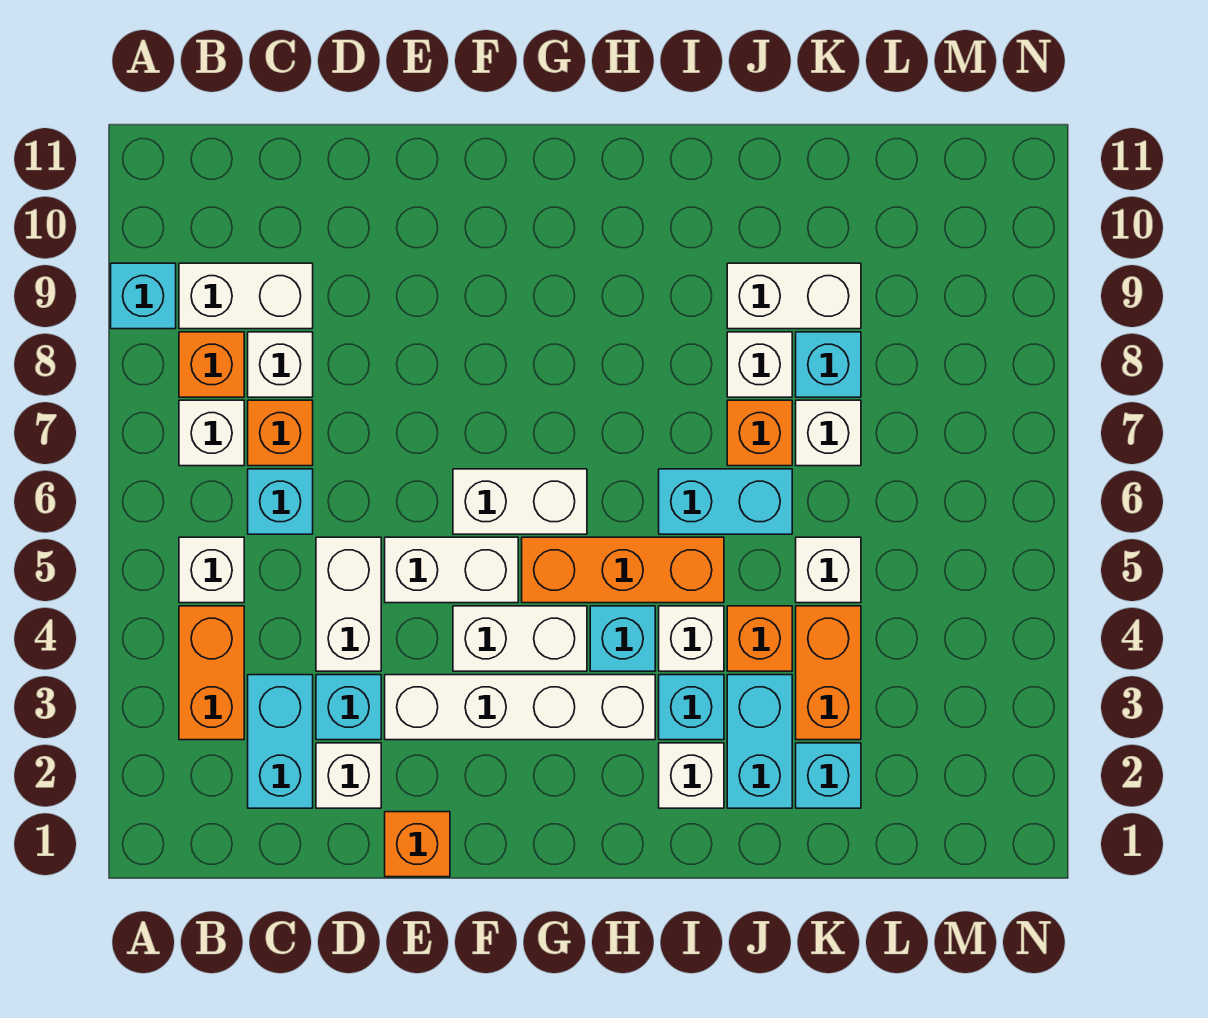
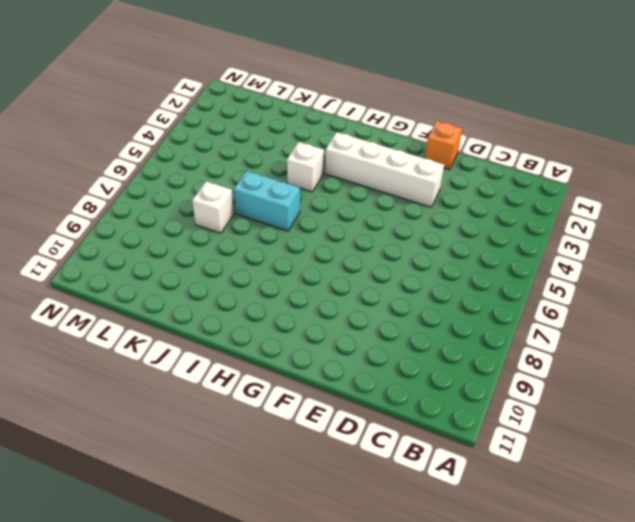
none -> cyan 1x1 brick [111,263,176,329]
none -> orange 1x2 brick [179,606,244,740]
none -> white 1x1 brick [179,537,244,603]
none -> white 1x1 brick [179,400,244,466]

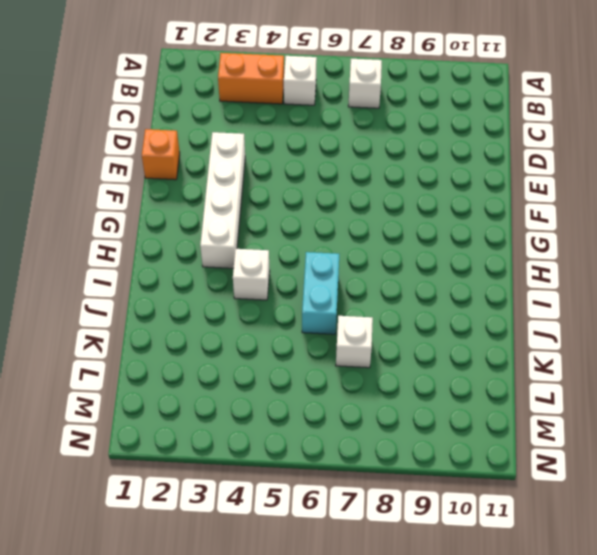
none -> cyan 1x1 brick [111,263,176,329]
none -> orange 1x1 brick [179,332,244,397]
none -> white 1x2 brick [179,263,313,329]
none -> cyan 1x2 brick [248,675,313,808]

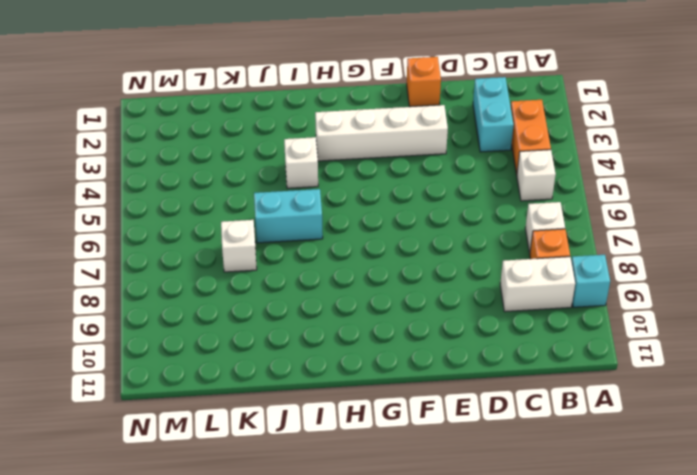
none -> cyan 1x1 brick [248,469,313,534]
none -> orange 1x1 brick [248,400,313,466]
none -> white 1x1 brick [248,332,313,397]
none -> white 1x1 brick [316,743,381,808]

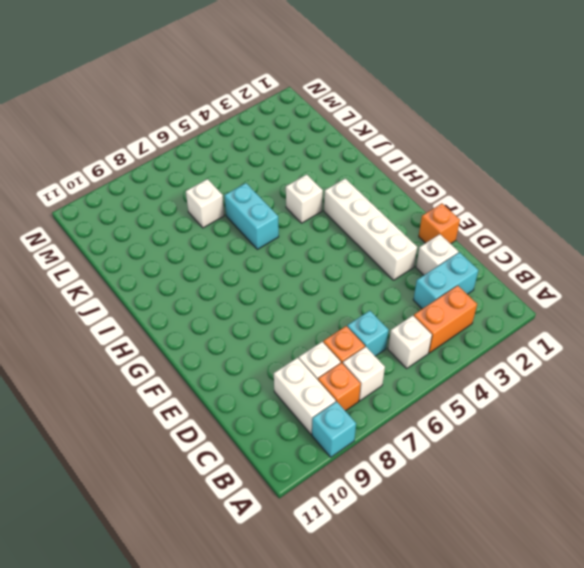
none -> cyan 1x1 brick [316,675,381,740]
none -> white 1x2 brick [316,537,381,671]
none -> white 1x2 brick [385,537,518,603]
none -> white 1x2 brick [453,606,587,671]

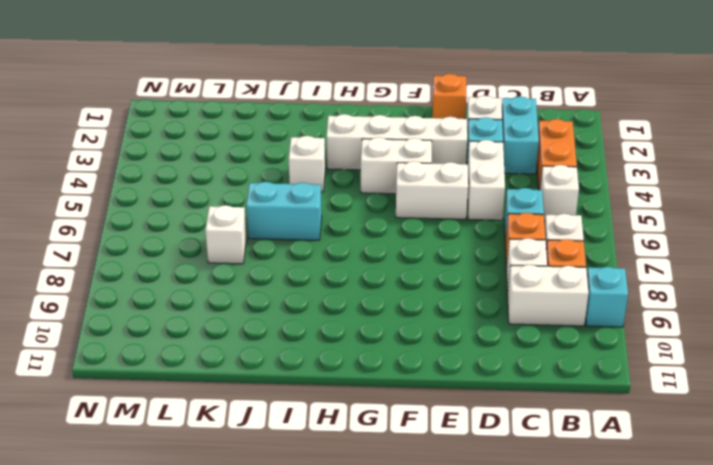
none -> white 1x2 brick [453,469,587,534]
none -> orange 1x3 brick [522,537,724,603]
none -> cyan 1x1 brick [590,606,655,671]
none -> white 1x1 brick [659,743,724,808]

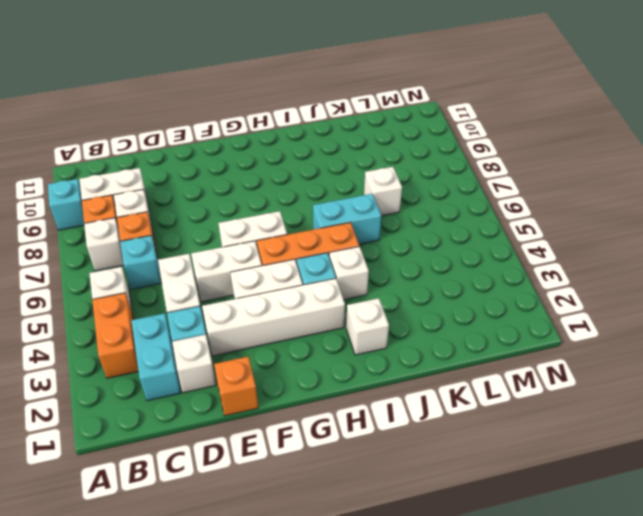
none -> cyan 1x1 brick [659,675,724,740]
none -> cyan 1x2 brick [727,675,792,808]
none -> orange 1x1 brick [727,606,792,671]
none -> orange 1x1 brick [727,400,792,466]

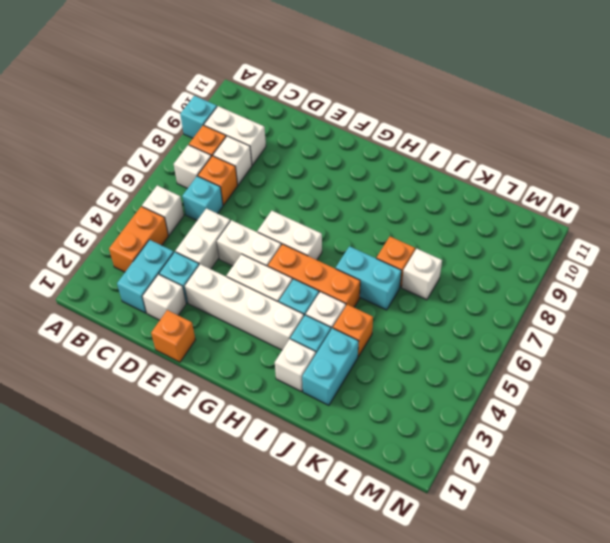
none -> white 1x1 brick [727,332,792,397]
none -> white 1x2 brick [727,263,861,329]
none -> cyan 1x1 brick [796,743,861,808]
none -> orange 1x2 brick [796,606,861,740]

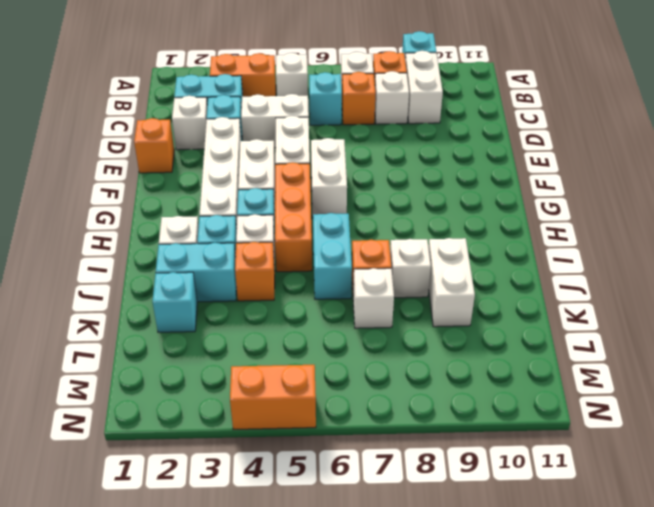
orange 1x2 brick [230,365,316,430] -> orange 1x2 brick moved to [796,606,861,740]
none -> white 1x1 brick [796,537,861,603]
none -> cyan 1x1 brick [796,332,861,397]

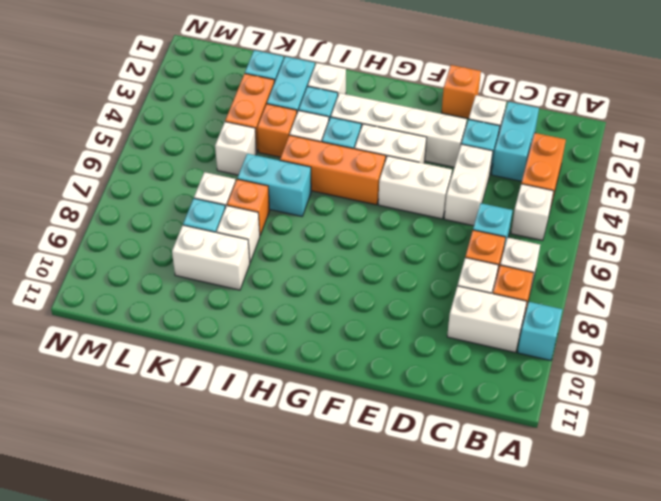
none -> white 1x2 brick [453,469,587,534]

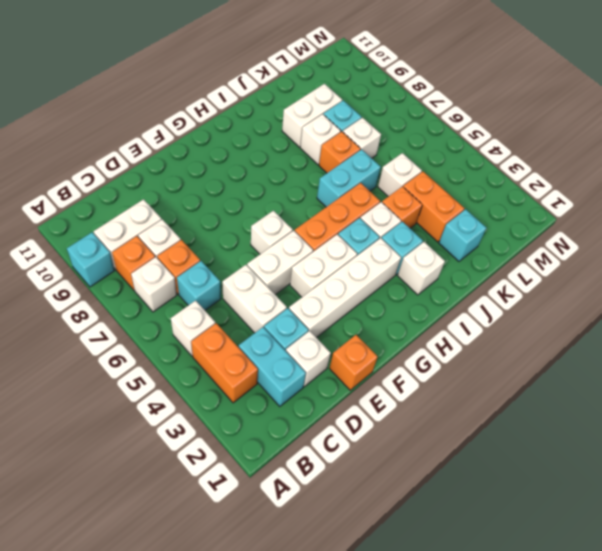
white 1x1 brick [251,211,293,254] -> white 1x2 brick [453,469,587,534]
none -> cyan 1x2 brick [727,675,792,808]

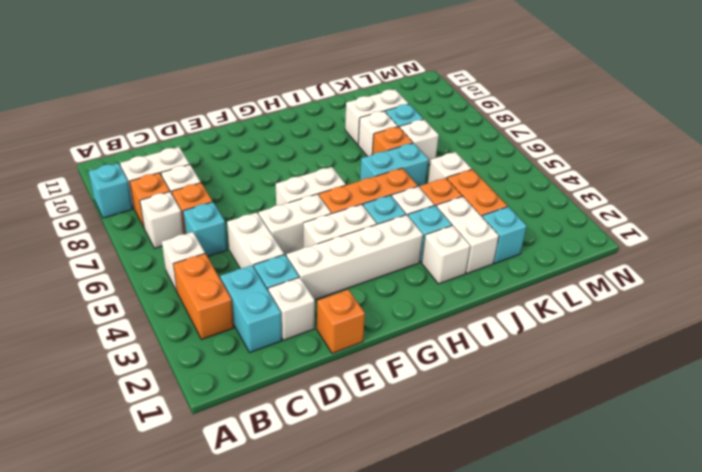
white 1x2 brick [436,197,499,274] -> cyan 1x2 brick [727,675,792,808]

